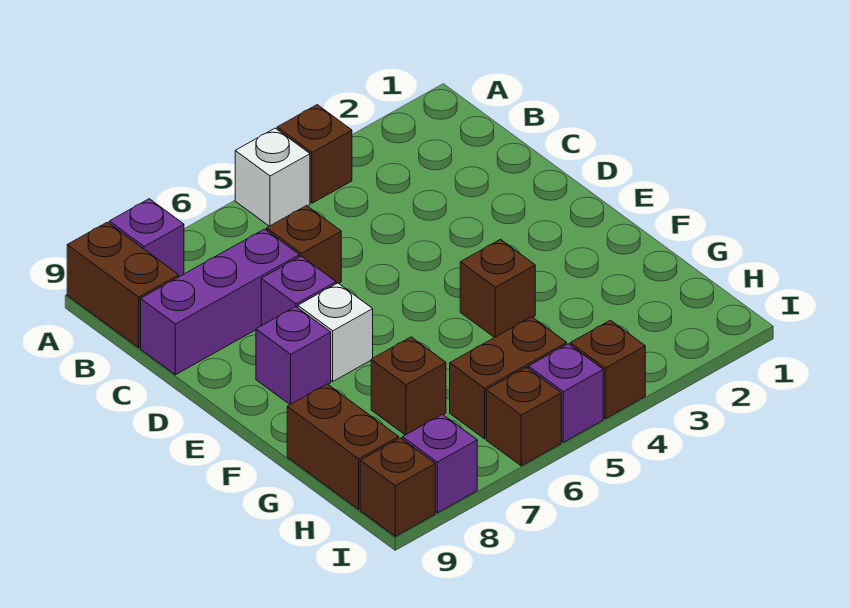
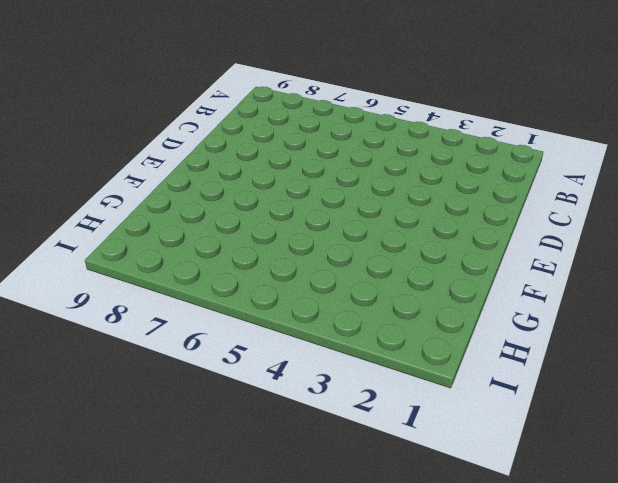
none -> brown 1x1 brick [277,105,352,203]
none -> white 1x1 brick [235,128,310,226]
none -> purple 1x1 brick [109,199,184,277]

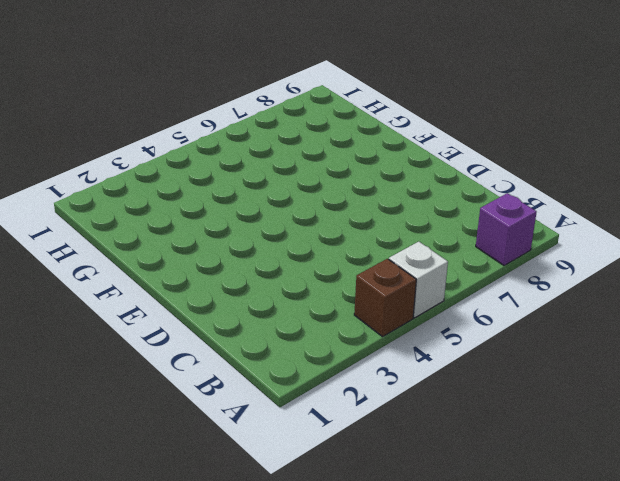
none -> brown 1x2 brick [67,222,179,348]
none -> brown 1x1 brick [267,206,341,284]
none -> purple 1x3 brick [141,229,299,375]

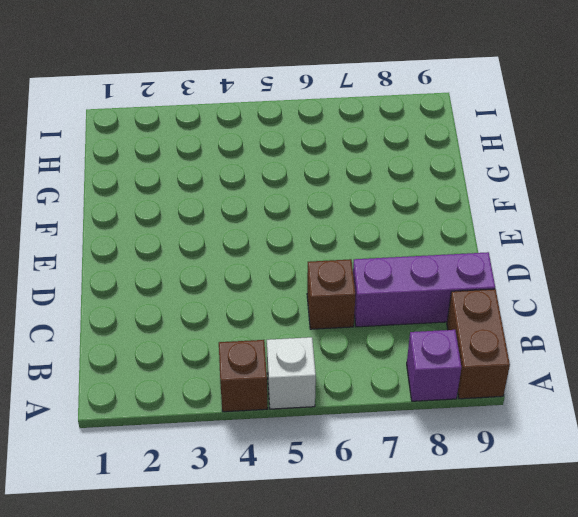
none -> purple 1x1 brick [261,256,336,326]
none -> white 1x1 brick [298,283,373,381]
none -> purple 1x1 brick [256,307,331,404]

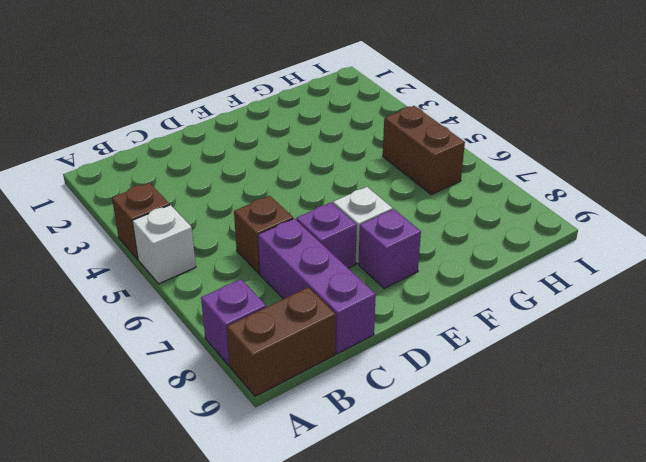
none -> brown 1x1 brick [460,239,535,337]
none -> brown 1x1 brick [371,337,446,435]
none -> brown 1x2 brick [287,384,399,509]

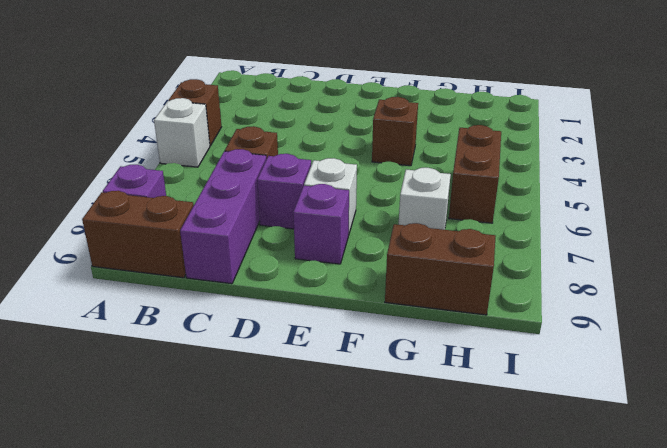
white 1x1 brick [399,168,451,230] -> brown 1x1 brick [371,337,446,435]
none -> brown 1x1 brick [570,320,645,419]
none -> purple 1x1 brick [528,344,603,442]
none -> brown 1x1 brick [486,367,561,466]

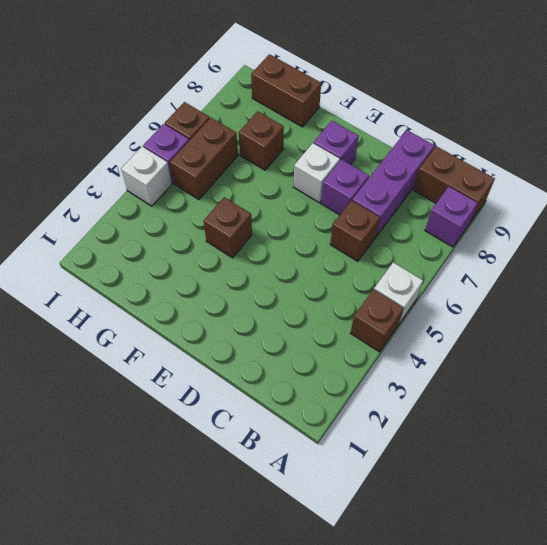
white 1x1 brick [121,147,172,206] -> brown 1x1 brick [570,320,645,419]
none -> purple 1x1 brick [402,414,477,513]
none -> brown 1x1 brick [360,438,435,536]

